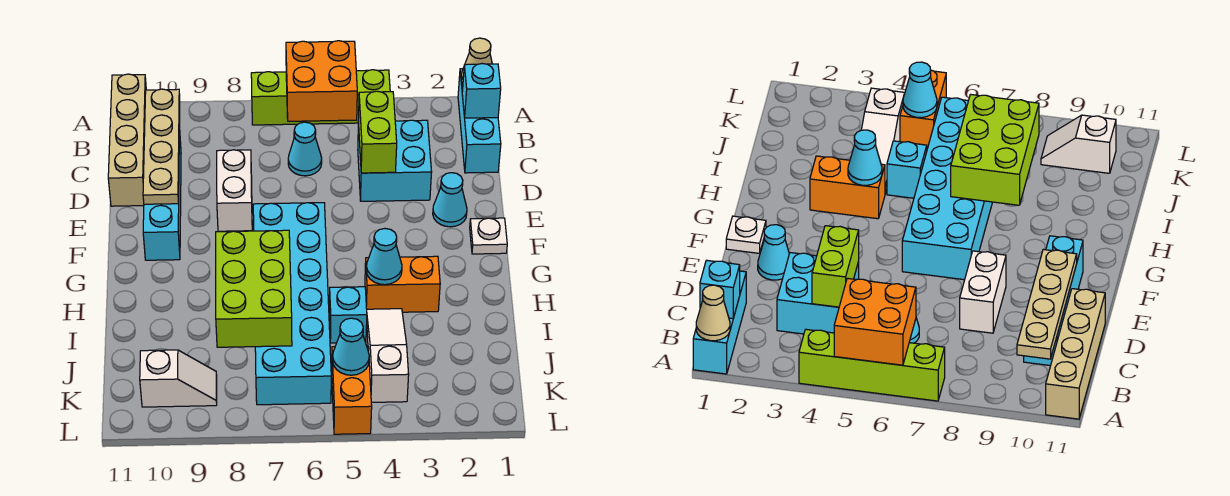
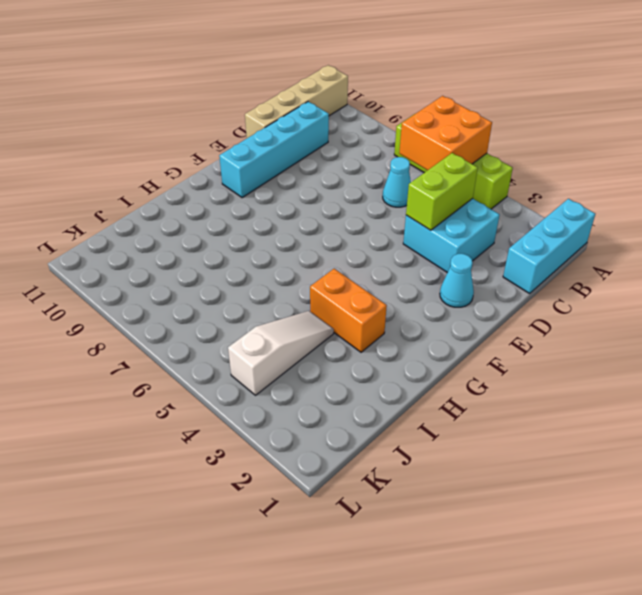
none -> white 1x2 brick [217,150,252,231]
none -> white 1x1 plate [470,218,507,254]
none -> cyan 2x6 brick [253,203,331,405]

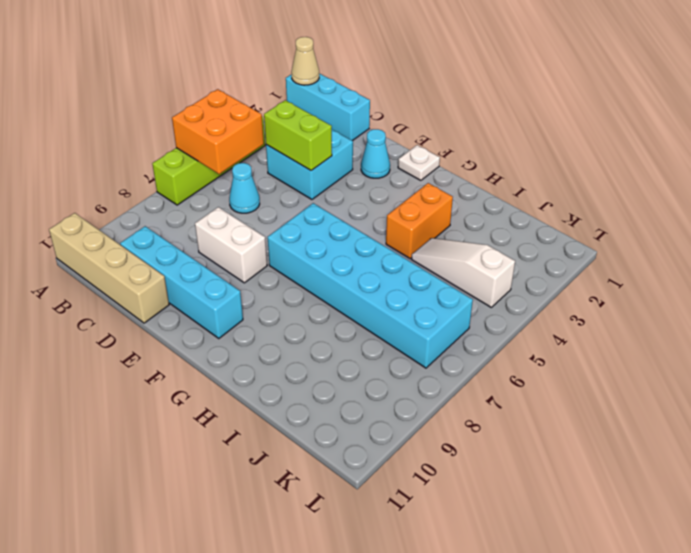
none -> cyan 1x1 brick [329,287,367,343]
none -> orange 1x2 brick [332,346,372,434]
none -> white 1x2 slope [140,350,217,407]

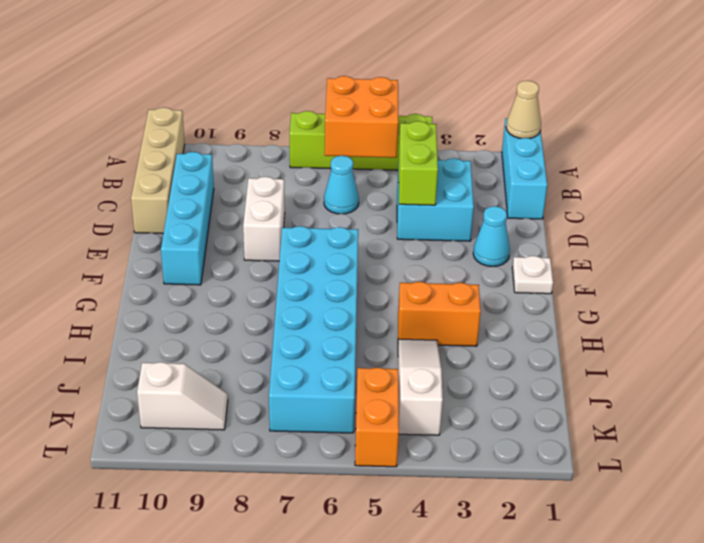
none -> cyan 1x1 brick [329,287,367,343]
none -> cyan 1x1 brick [462,64,501,118]
none -> tan 1x4 plate [143,89,180,204]

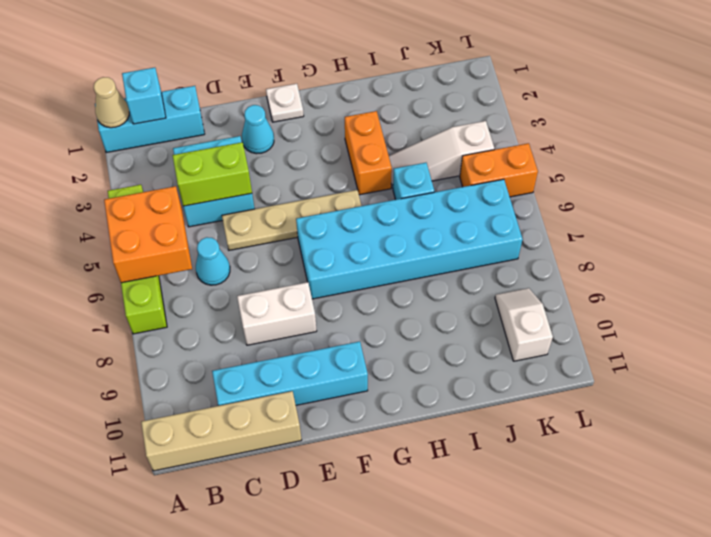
tan 1x4 plate [222,190,361,250] -> tan 1x4 plate moved to [143,89,180,204]
none -> cyan 1x1 cone [366,229,402,285]
none -> lime 2x3 brick [216,230,292,347]
none -> cyan 1x1 cone [333,318,369,375]

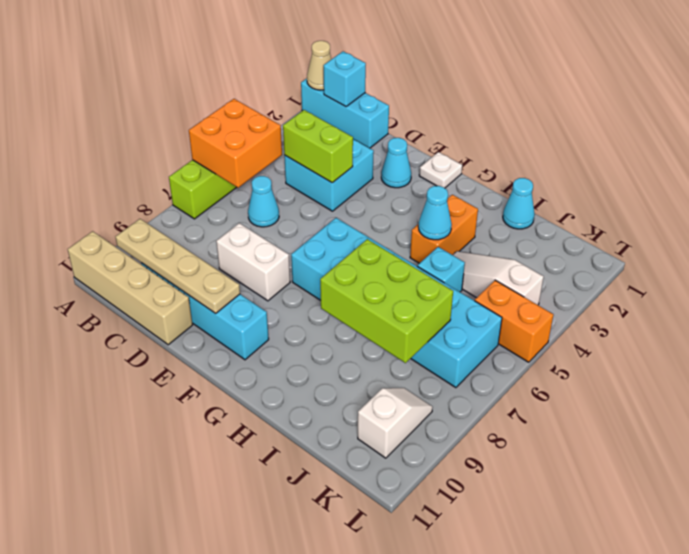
cyan 1x1 cone [503,178,535,229] -> cyan 1x1 cone moved to [333,318,369,375]

